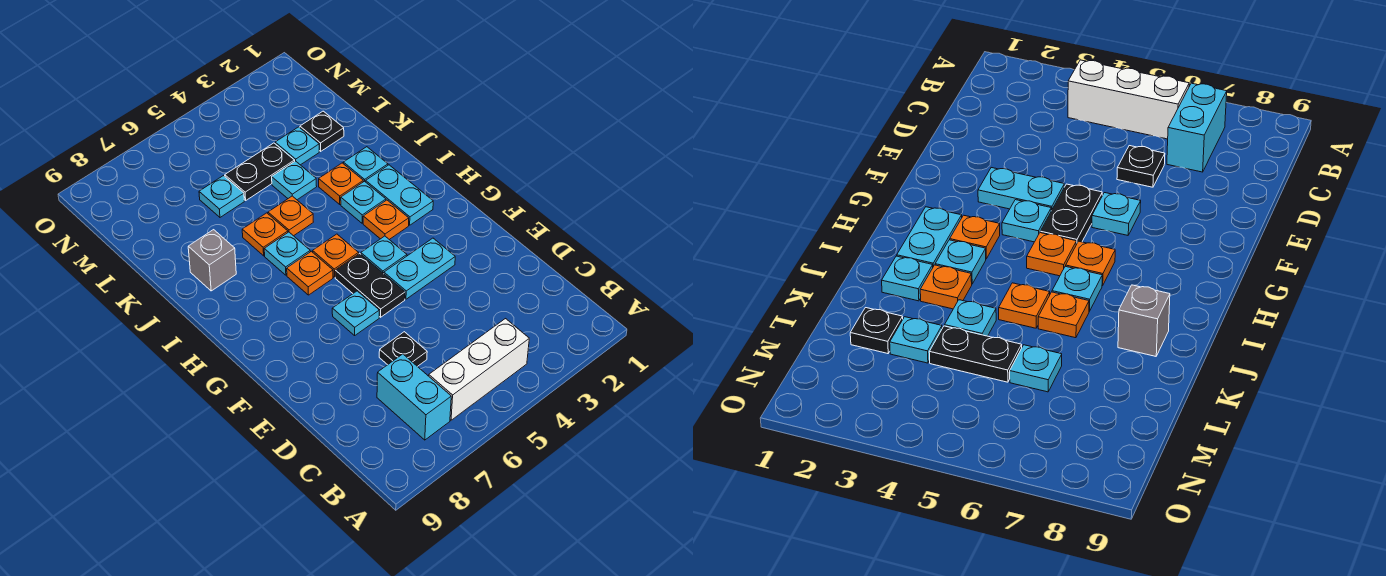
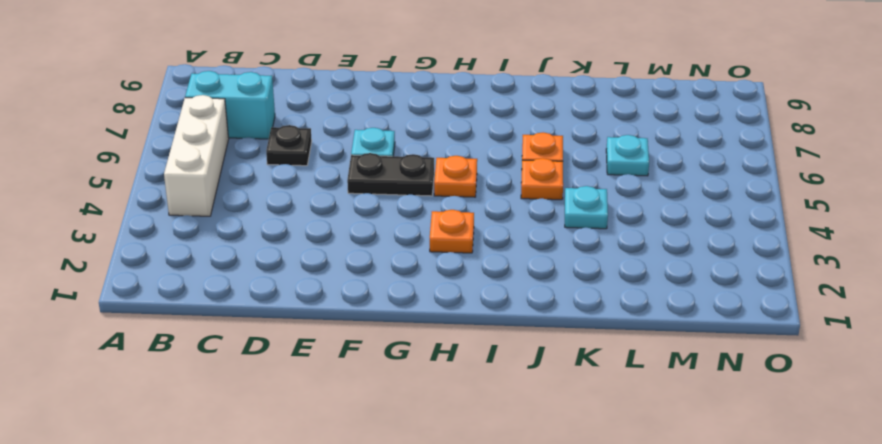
none -> cyan 1x2 plate [384,238,455,299]
none -> cyan 1x1 plate [361,236,407,274]
none -> cyan 1x2 plate [366,165,433,225]

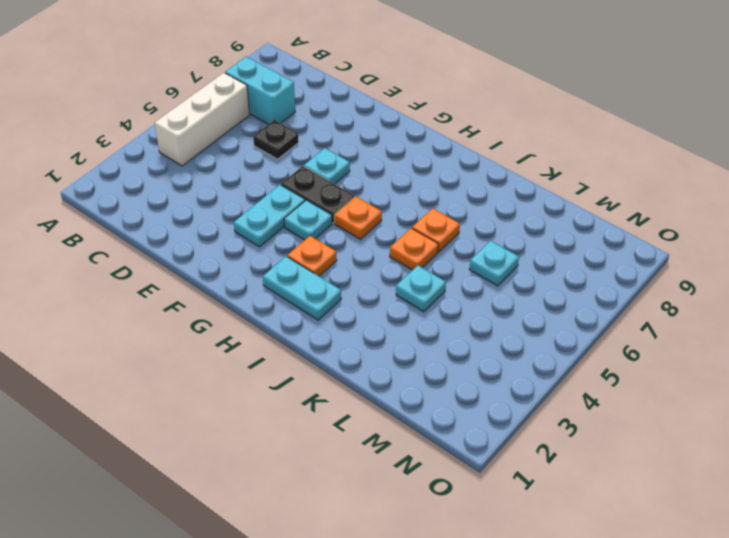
none -> orange 1x1 plate [287,251,333,295]
none -> cyan 1x1 plate [341,181,386,223]
none -> cyan 1x1 plate [264,232,310,275]

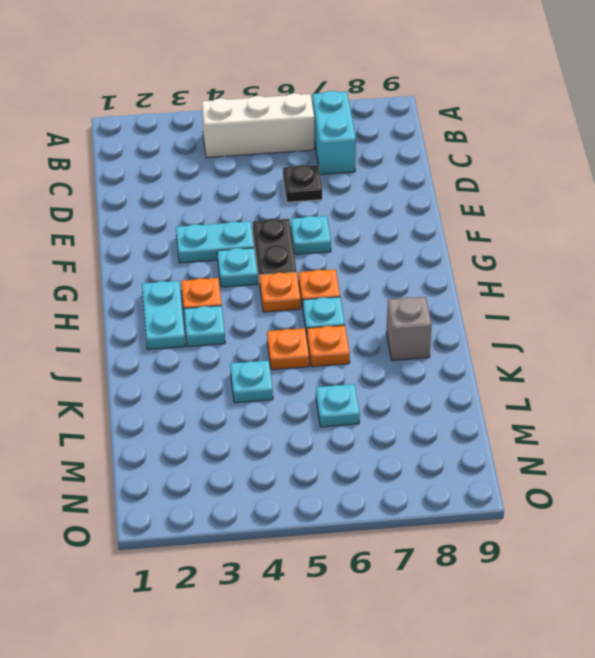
none -> cyan 1x1 plate [343,147,388,182]
none -> orange 1x1 plate [319,163,363,204]
none -> black 1x1 plate [300,111,344,151]

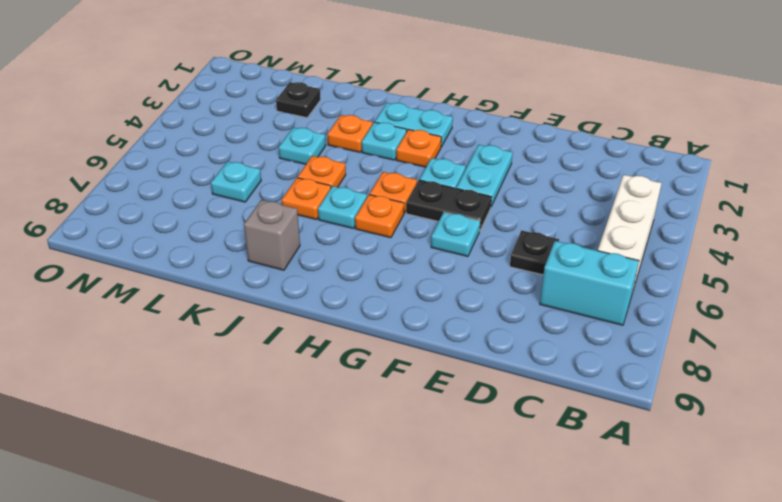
none -> cyan 1x1 plate [343,147,388,182]
none -> cyan 1x1 plate [275,127,319,165]
none -> black 1x2 plate [225,143,295,200]

